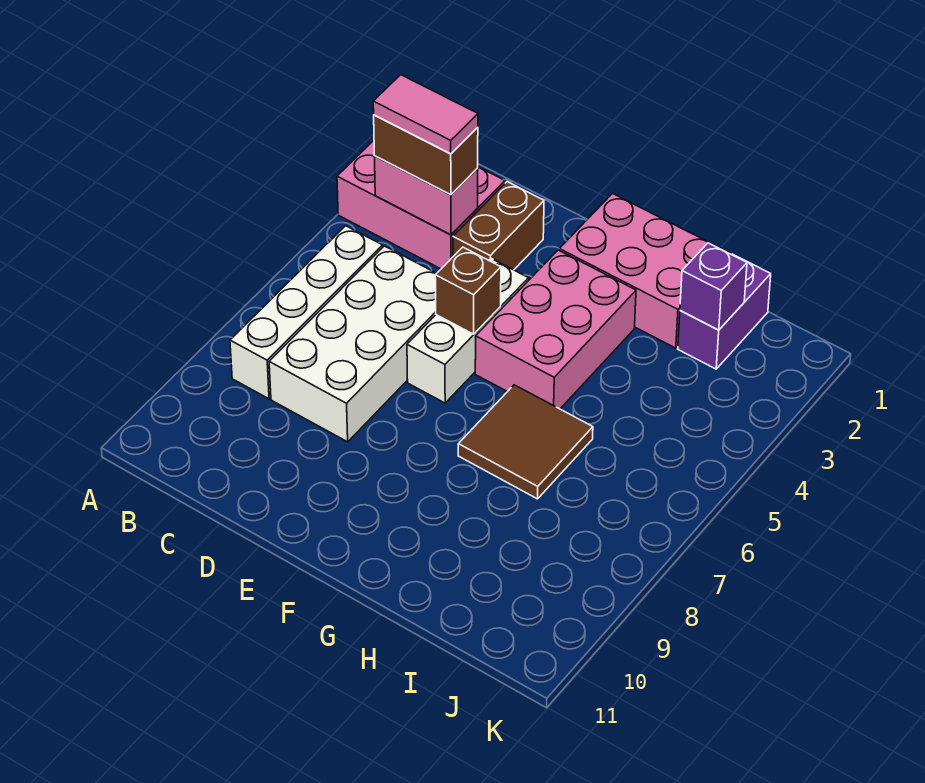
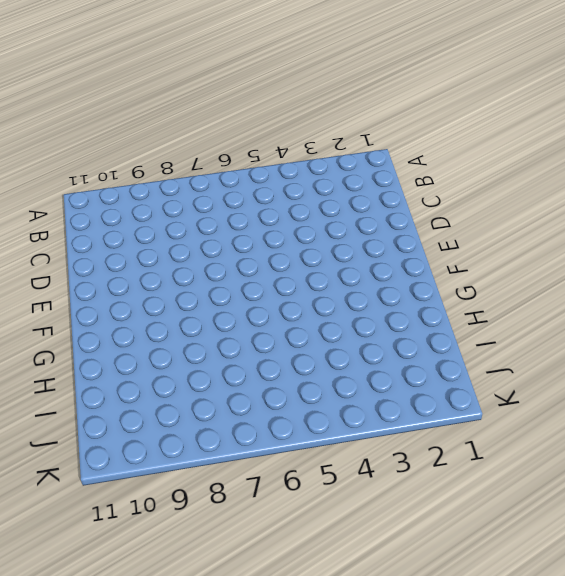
none -> pink 2x3 brick [337,140,505,269]
none -> white 1x4 brick [230,226,383,399]
none -> white 2x4 brick [269,246,437,442]

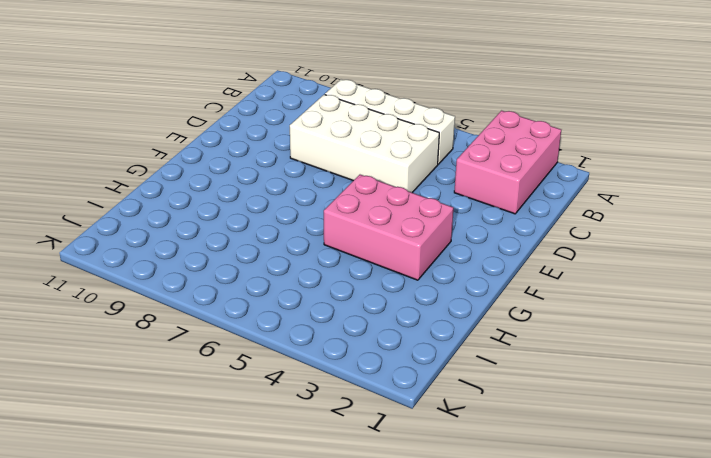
none -> brown 1x2 brick [453,182,544,270]
none -> white 1x3 brick [407,258,529,403]
none -> pink 2x3 brick [559,194,730,348]

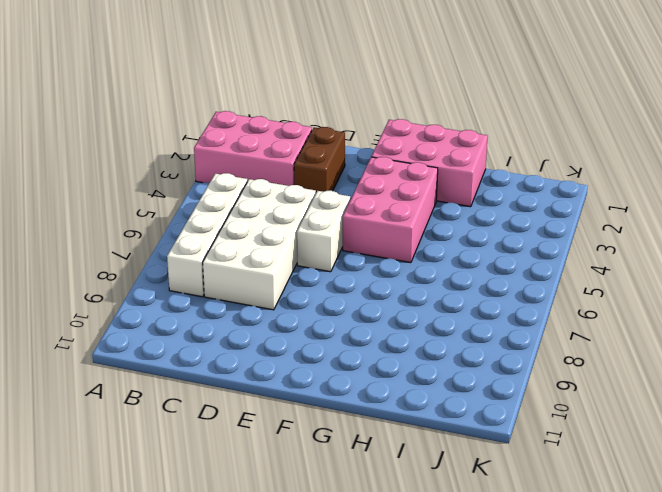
white 1x2 brick [297,191,350,272] -> white 1x3 brick [407,258,529,403]
none -> brown 2x2 tile [458,385,593,499]
none -> purple 1x2 brick [678,254,771,369]
none -> pink 1x2 brick [375,156,478,235]

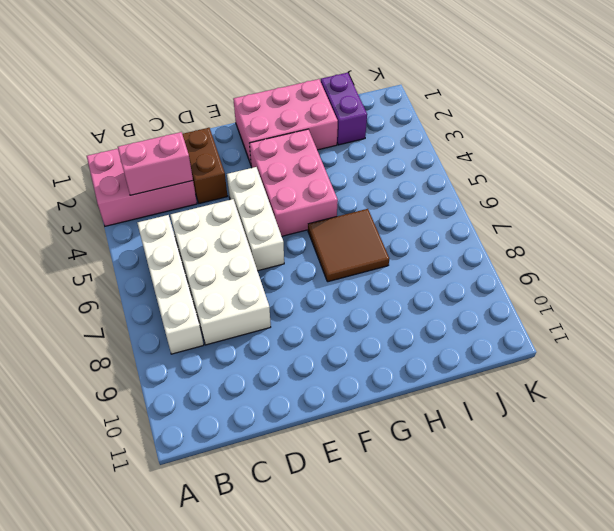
none -> brown 1x1 brick [435,247,501,334]
none -> purple 1x1 brick [680,243,747,330]
none -> brown 1x2 brick [374,115,478,195]

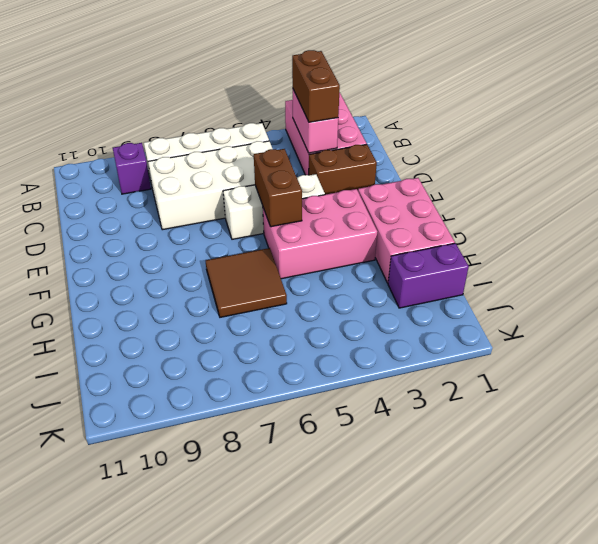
purple 1x1 brick [113,143,151,194] -> purple 1x1 brick moved to [680,243,747,330]
brown 1x2 brick [254,149,302,227] -> brown 1x1 brick [435,247,501,334]
none -> pink 1x2 tile [373,75,478,154]

